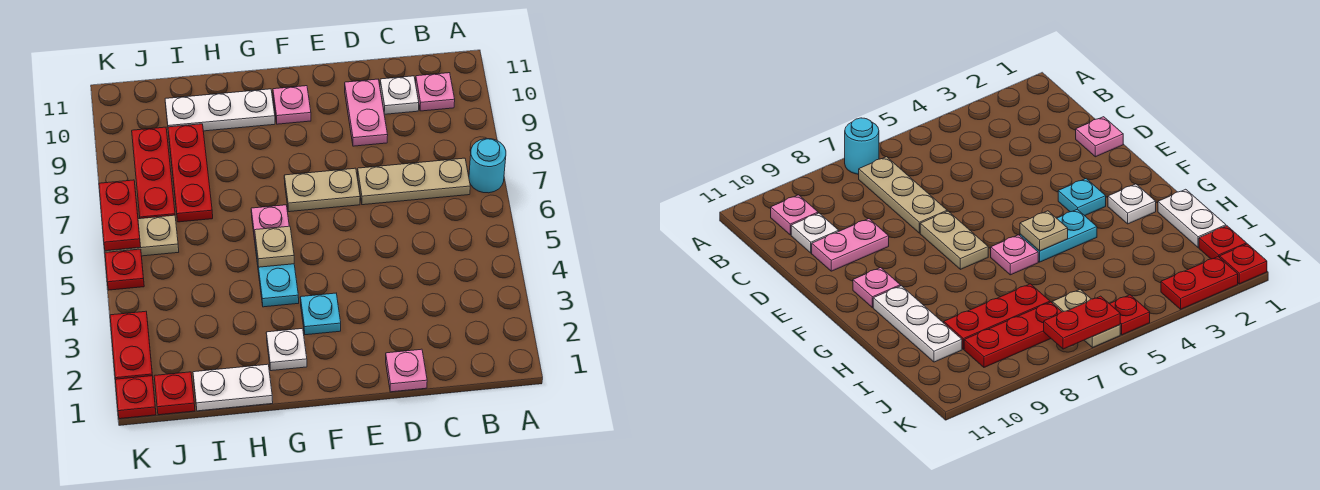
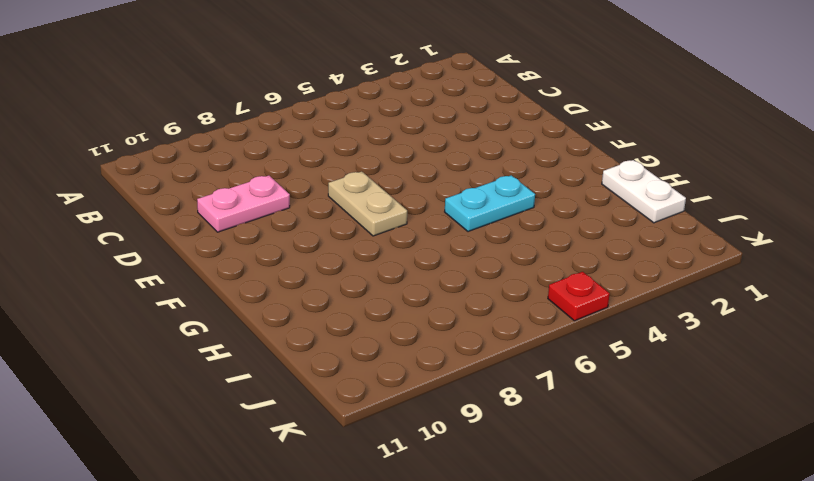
none -> cyan 1x1 round brick [469,139,506,193]
none -> tan 1x3 plate [358,158,470,205]
none -> pink 1x1 plate [416,73,455,111]

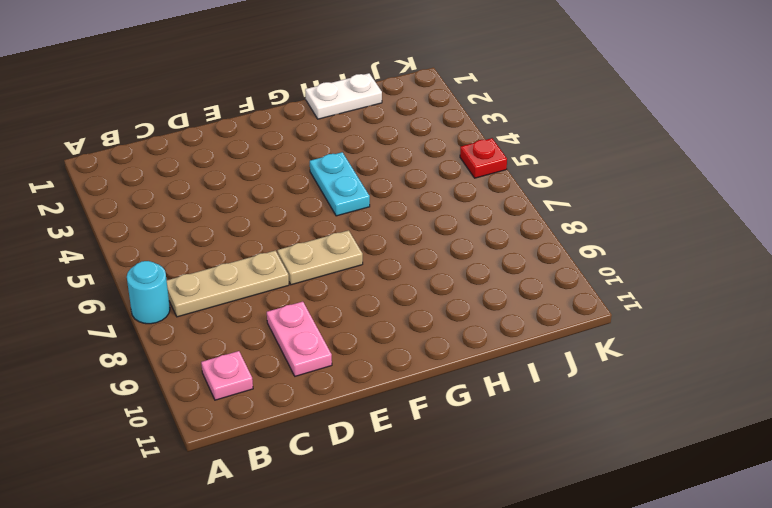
none -> white 1x1 plate [380,76,419,114]
none -> pink 1x1 plate [386,349,427,392]
none -> cyan 1x1 plate [300,293,341,335]

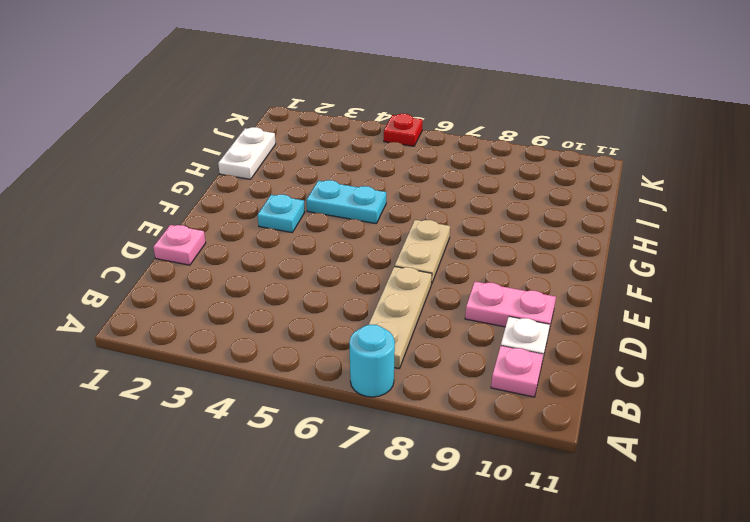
none -> pink 1x1 plate [273,86,311,124]
none -> white 1x1 plate [266,328,307,371]
none -> pink 1x1 plate [251,205,289,240]

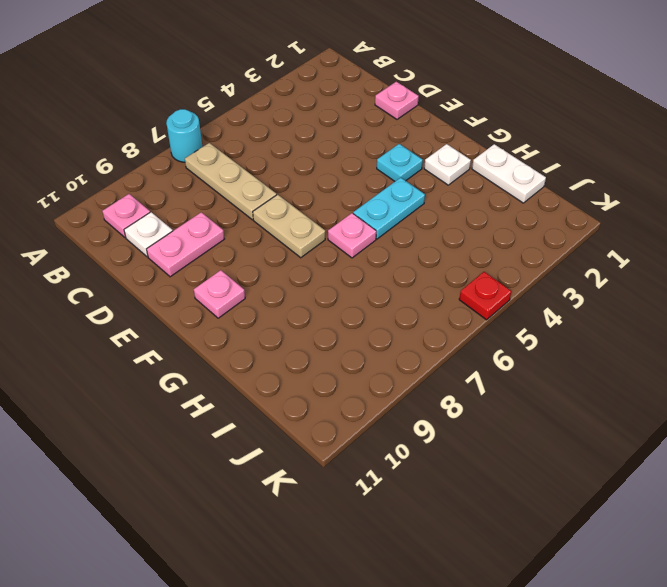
none -> white 1x3 plate [165,89,275,131]
none -> red 1x3 plate [168,124,213,222]
none -> red 1x1 plate [154,372,195,415]

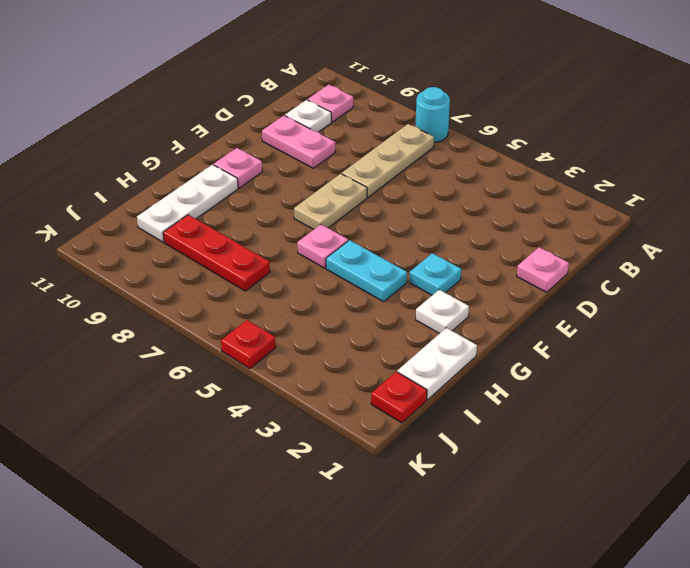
none -> tan 1x2 plate [105,215,179,256]
none -> red 1x3 plate [132,127,175,219]
none -> red 1x1 plate [115,376,156,419]

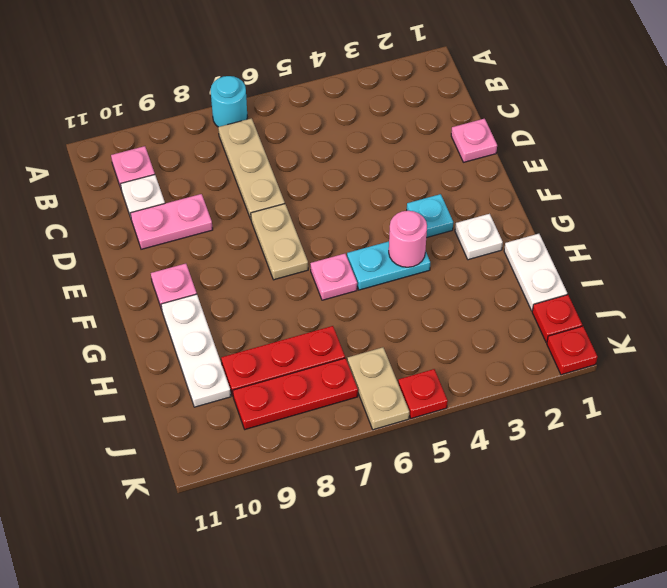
pink 1x1 round brick [389,211,427,267] -> none
none -> red 1x2 plate [110,311,152,379]
none -> tan 1x1 plate [255,226,294,267]
none -> red 1x2 plate [99,180,141,251]

